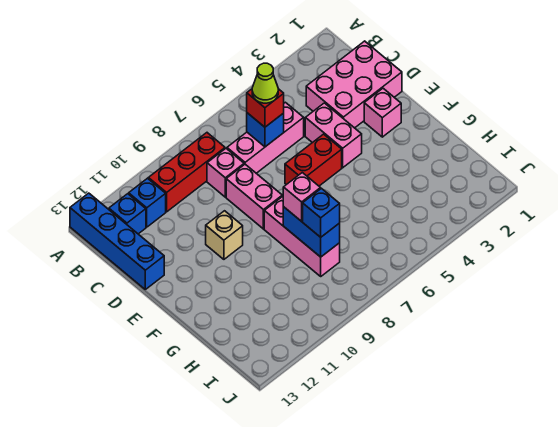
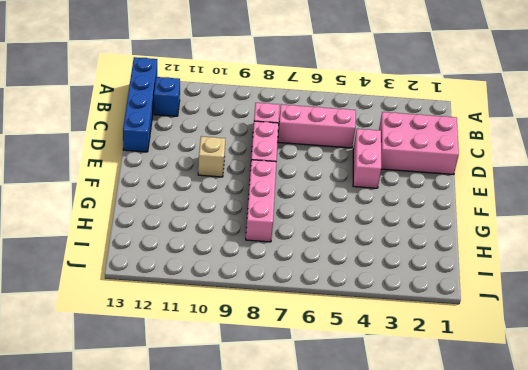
none -> red 1x3 brick [148,133,225,212]
none -> blue 1x1 brick [129,178,166,227]
none -> pink 1x1 brick [364,88,401,137]

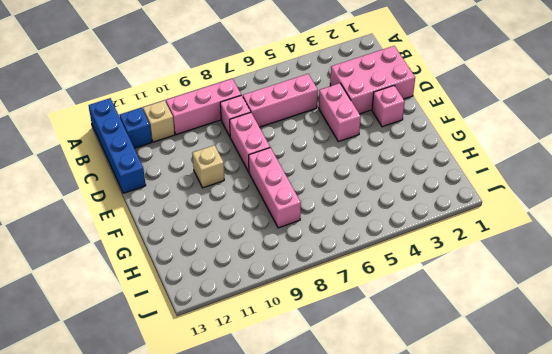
pink 1x3 brick [166,79,241,135] -> red 1x3 brick [148,133,225,212]
tan 1x1 brick [143,100,175,142] -> blue 1x1 brick [129,178,166,227]
none -> red 1x2 brick [285,134,342,186]
none -> blue 1x1 brick [247,113,284,147]
none -> blue 1x2 brick [283,207,340,257]

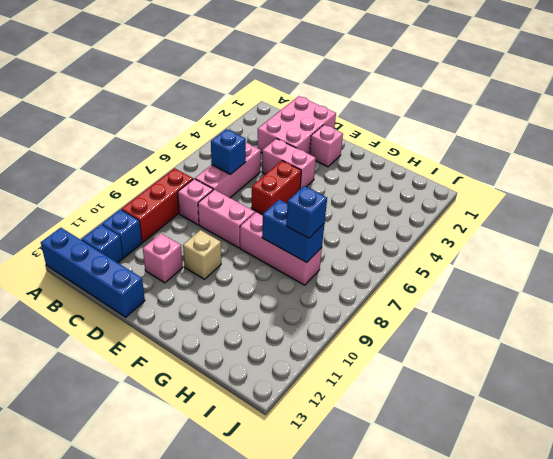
pink 1x1 brick [143,233,183,283] -> pink 1x1 brick moved to [283,173,321,221]
none -> red 1x1 brick [247,89,284,127]
none -> lime 1x1 cone [252,63,278,103]

